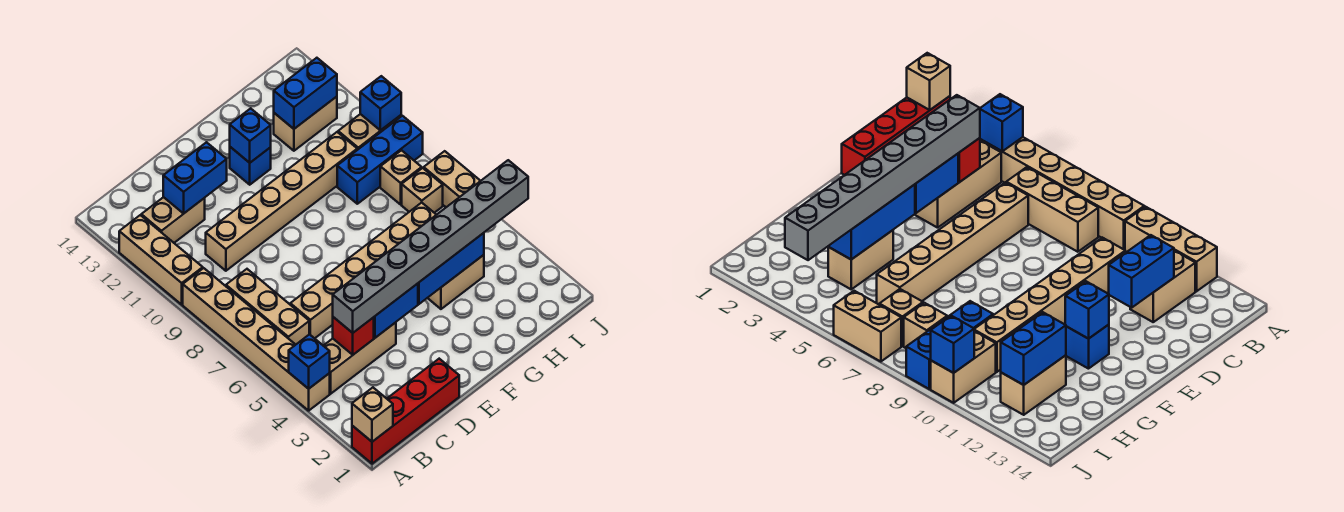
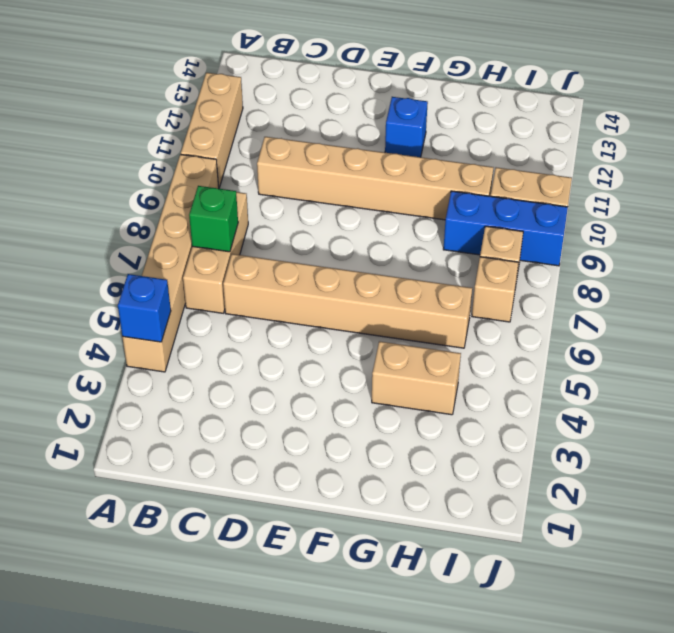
green 1x1 brick [189,186,238,252] -> none
none -> red 1x4 brick [352,359,459,464]
none -> tan 1x3 brick [324,322,396,394]
none -> tan 1x2 brick [141,197,205,243]

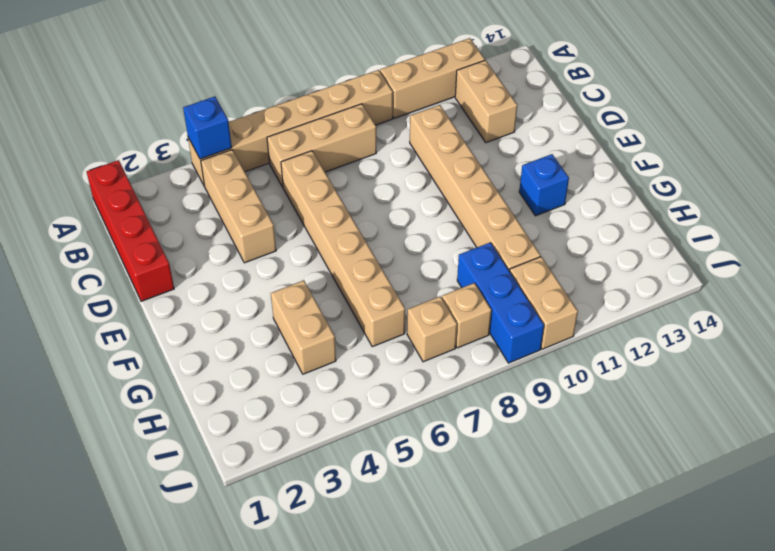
none -> tan 1x2 brick [274,97,337,151]
none -> tan 1x2 brick [424,151,480,207]
none -> tan 1x1 brick [352,388,393,442]

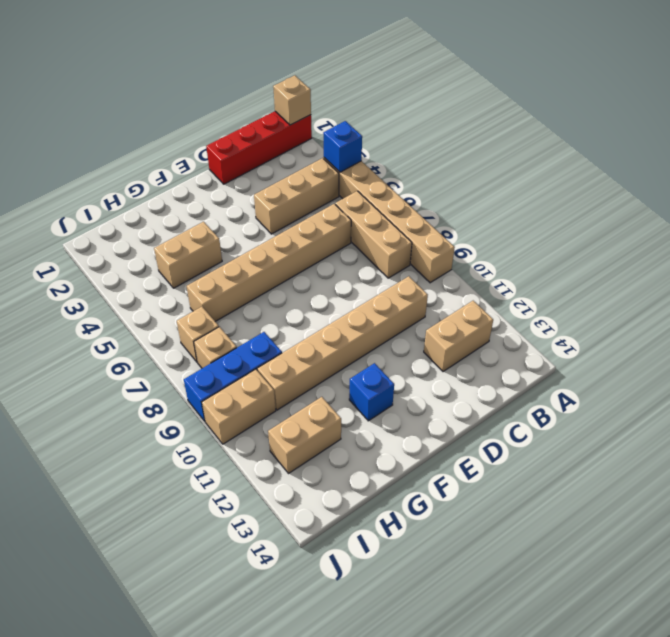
none -> tan 1x3 brick [119,215,203,305]
none -> tan 1x2 brick [424,151,480,207]
none -> red 1x1 brick [333,317,374,355]

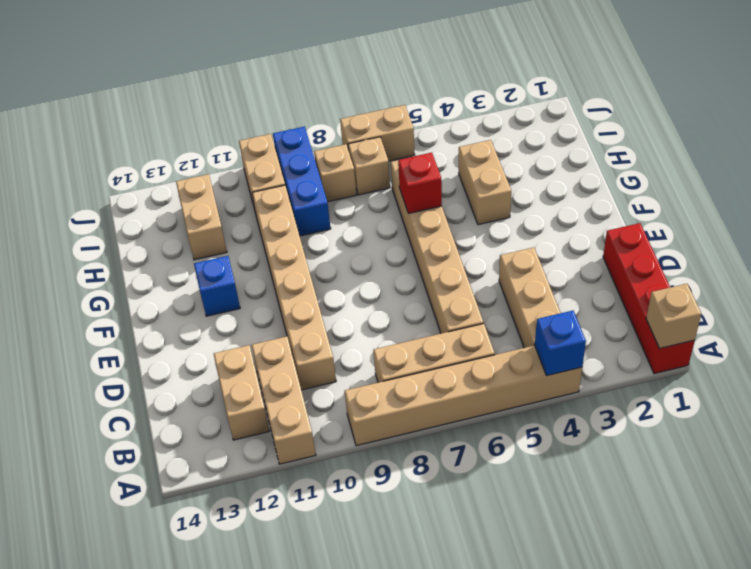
tan 1x3 brick [252,336,316,464] -> tan 1x3 brick turned to [119,215,203,305]
red 1x1 brick [398,153,442,213] -> red 1x1 brick moved to [333,317,374,355]
none -> blue 1x2 brick [163,142,227,214]
none -> blue 1x2 brick [374,284,418,338]
none -> blue 1x3 brick [418,233,484,304]

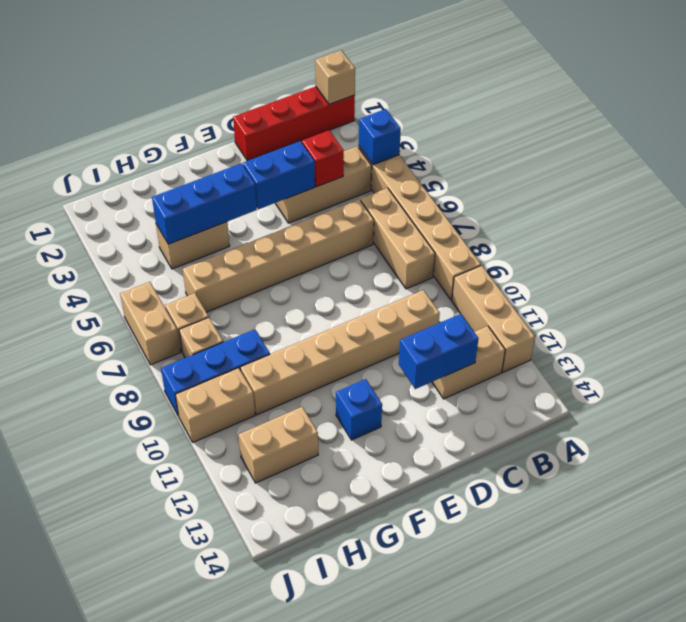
none -> blue 1x1 brick [230,108,271,163]
none -> blue 1x2 brick [274,58,337,129]
none -> blue 1x1 brick [360,76,401,131]

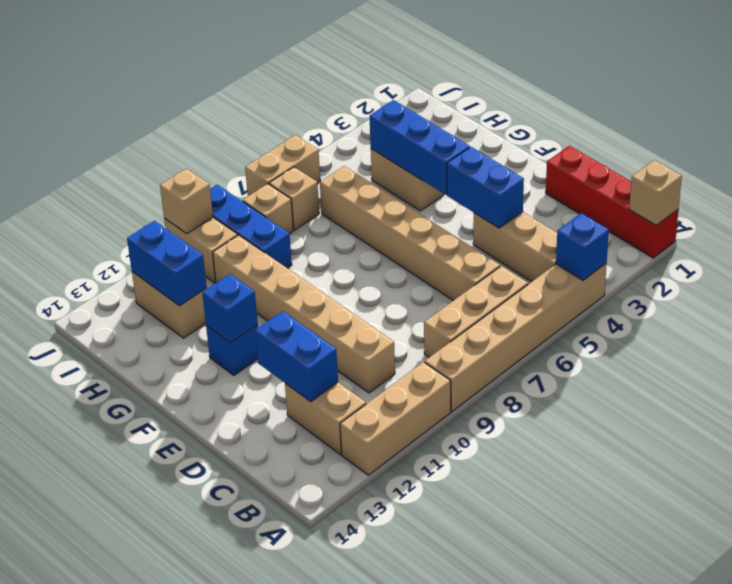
tan 1x1 brick [160,169,213,234] -> blue 1x1 brick [360,76,401,131]
none -> red 1x1 brick [333,317,374,355]
none -> grey 1x8 brick [333,160,528,333]

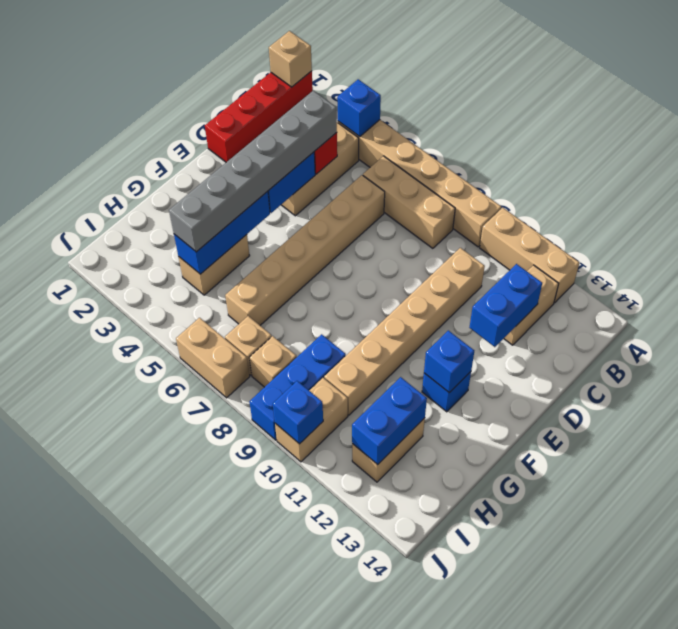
grey 1x6 brick [169,91,337,252] -> grey 1x8 brick [333,160,528,333]

